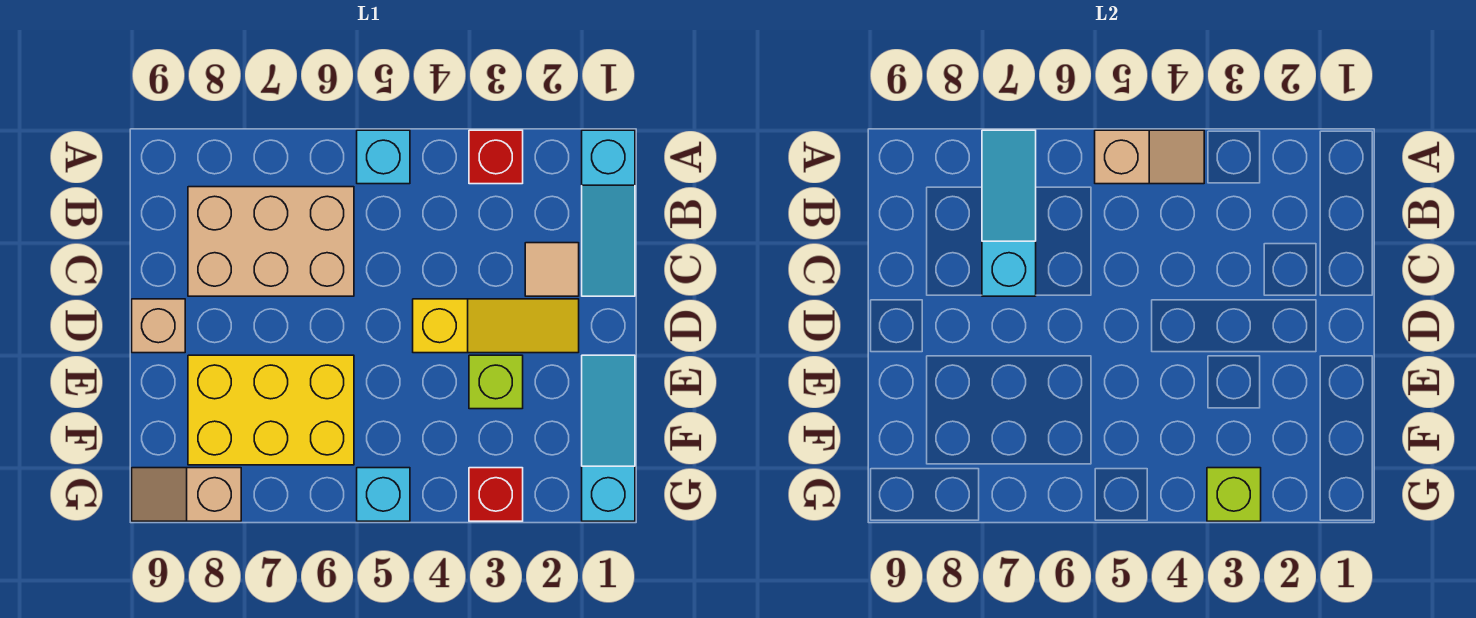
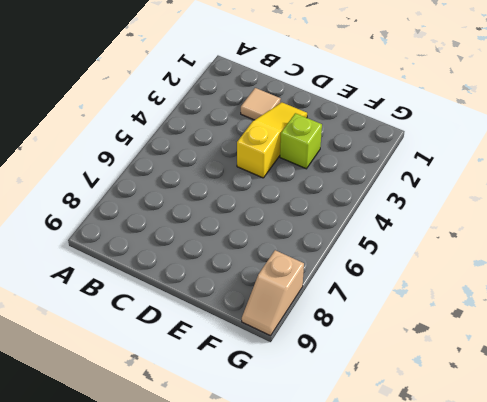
none -> cyan 1x3 slope [582,130,635,296]
none -> red 1x1 brick [469,130,523,184]
none -> cyan 1x1 brick [357,130,410,184]

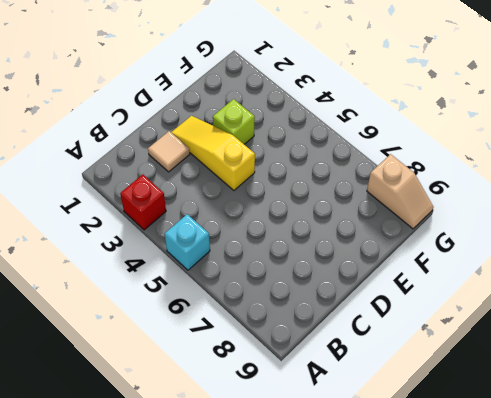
none -> cyan 1x3 slope [582,130,635,296]
none -> tan 2x3 brick [188,187,354,296]
none -> tan 1x1 brick [132,299,185,353]

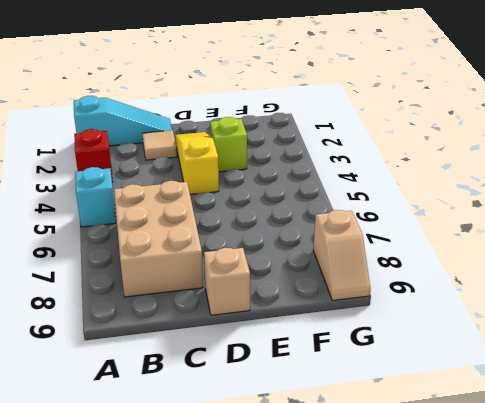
none -> cyan 1x3 slope [582,355,635,521]
none -> yellow 2x3 brick [188,355,354,465]
none -> red 1x1 brick [469,468,523,521]

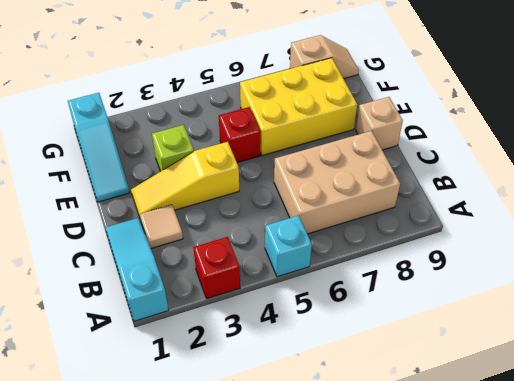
red 1x1 brick [219,107,261,163] -> red 1x1 brick moved to [469,468,523,521]
none -> cyan 1x1 brick [357,468,410,521]
none -> tan 1x2 slope [1095,130,1204,184]
none -> cyan 1x3 slope [982,130,1036,296]

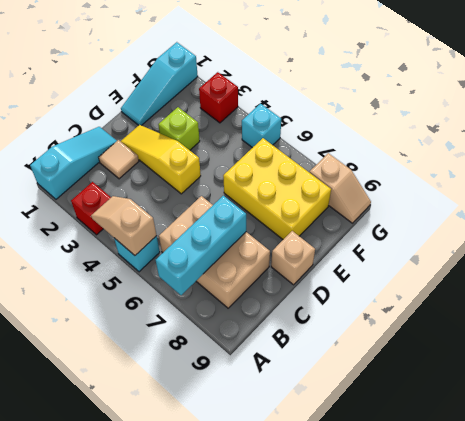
cyan 1x3 brick [156,196,246,295] -> cyan 1x3 slope [982,130,1036,296]
none -> lime 1x1 brick [1207,468,1261,521]

